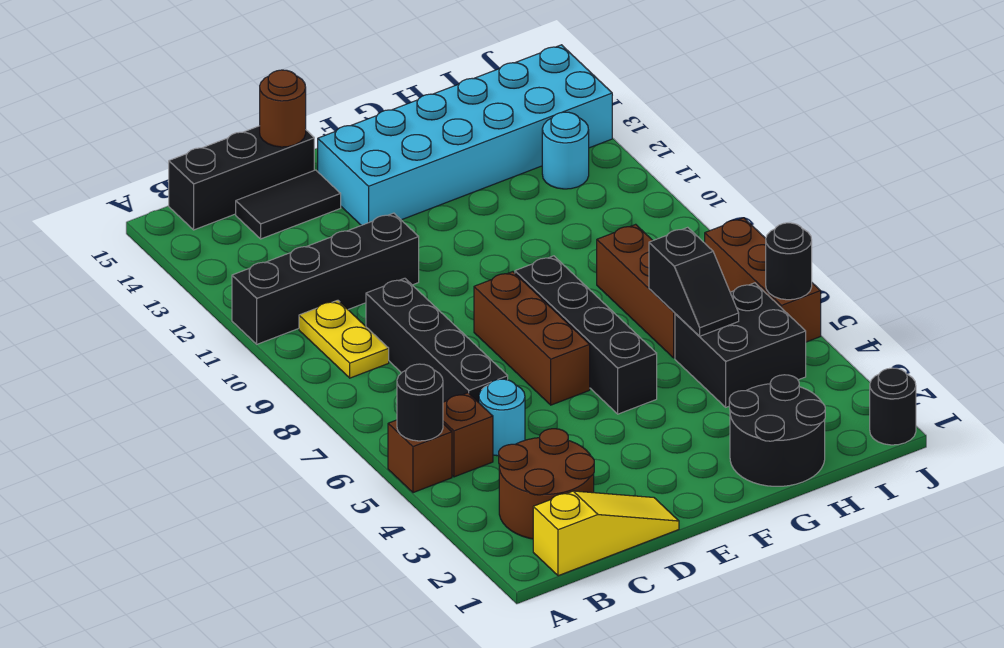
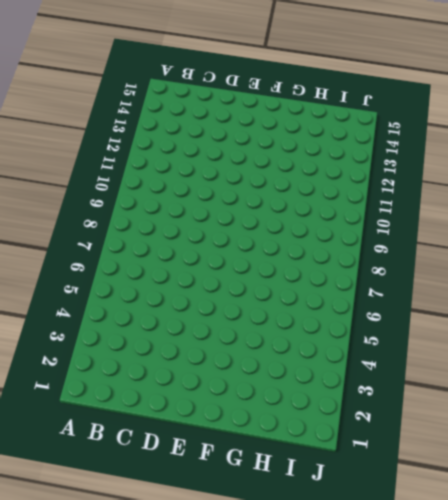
none -> brown 1x1 brick [388,420,452,493]
none -> black 1x4 brick [232,213,419,344]
none -> yellow 1x3 slope [533,491,679,576]

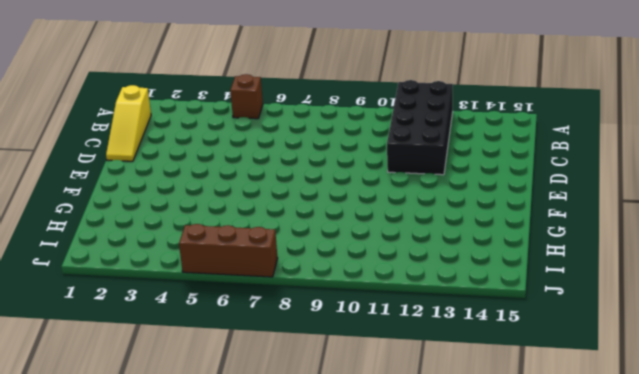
black 2x4 brick [387,80,453,175] -> black 1x4 brick [232,213,419,344]
none -> brown 2x2 round brick [499,429,594,539]
none -> brown 1x1 brick [443,393,493,477]
none -> yellow 1x2 plate [299,300,389,378]

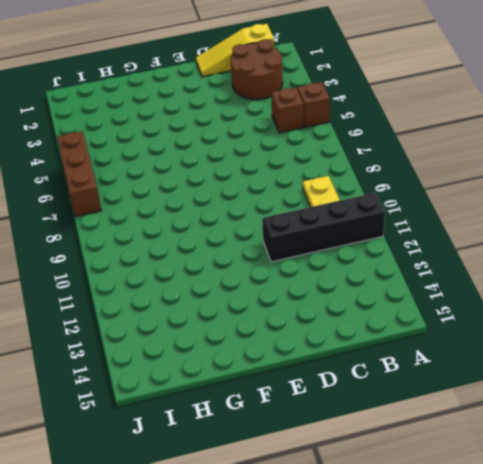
none -> black 1x3 brick [169,126,314,230]
none -> cyan 1x1 round brick [479,379,525,456]
none -> black 1x4 brick [366,278,508,403]

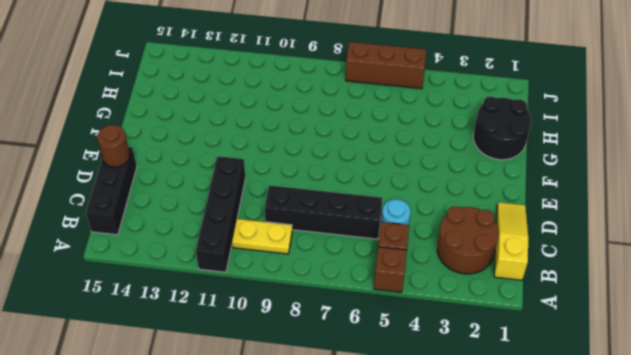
none -> black 1x2 tile [236,170,341,239]
none -> brown 1x3 brick [474,272,590,405]
none -> cyan 2x6 brick [318,45,612,225]

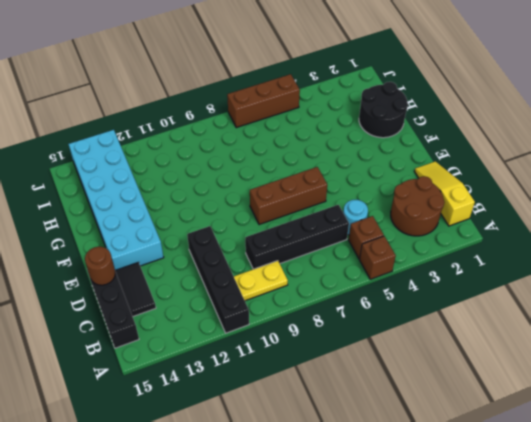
none -> black 1x4 brick [515,256,657,414]
none -> black 2x2 brick [675,283,806,407]
none -> brown 1x3 brick [597,224,675,358]

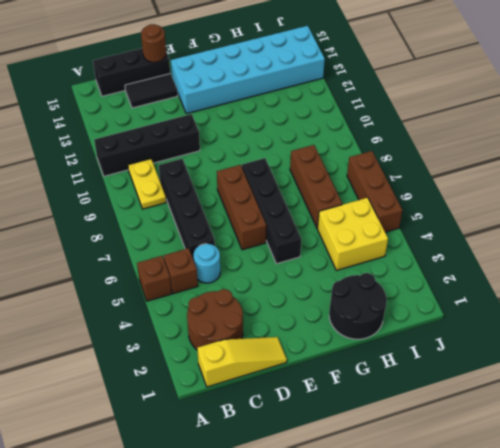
yellow 2x2 brick [317,198,388,270] -> black 2x2 brick [675,283,806,407]
none -> cyan 1x1 round brick [542,112,589,189]
none -> black 1x1 round brick [870,368,916,445]
none -> black 1x1 round brick [397,364,443,441]

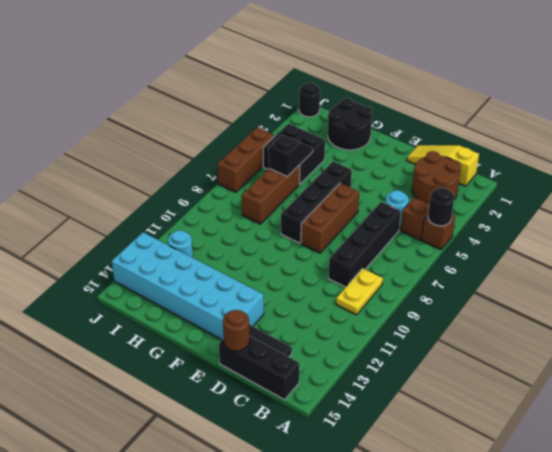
none -> black 1x4 brick [232,213,419,344]
none -> black 1x1 round brick [766,223,812,300]

